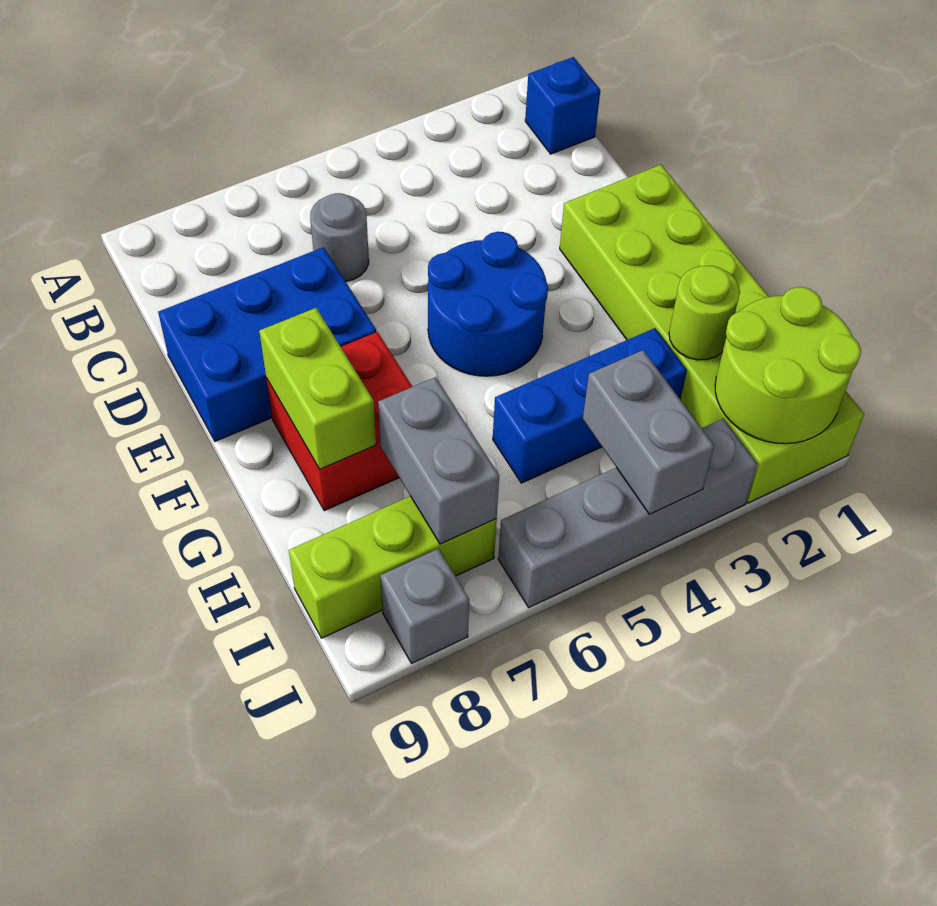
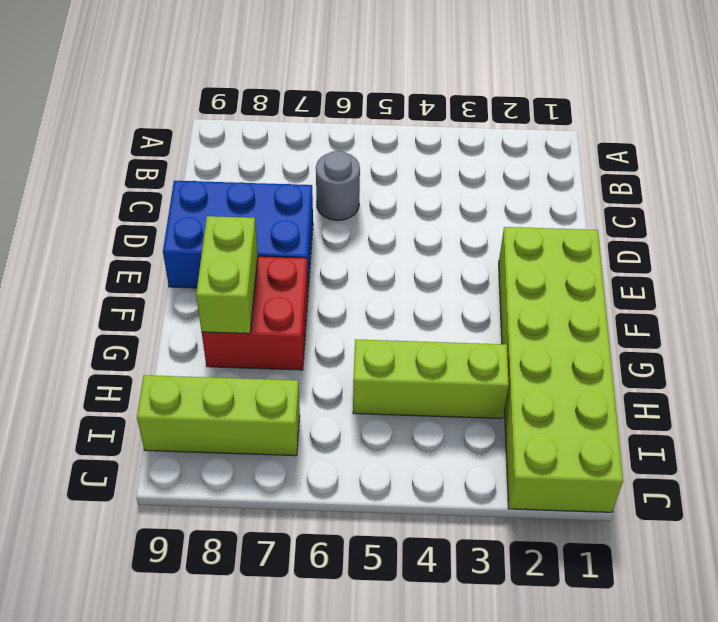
lime 1x3 brick [353,339,509,419] -> blue 1x3 brick [493,328,687,483]
none -> blue 1x1 brick [525,57,600,154]
none -> blue 2x2 round brick [428,232,548,376]
none -> grey 1x4 brick [498,419,758,608]

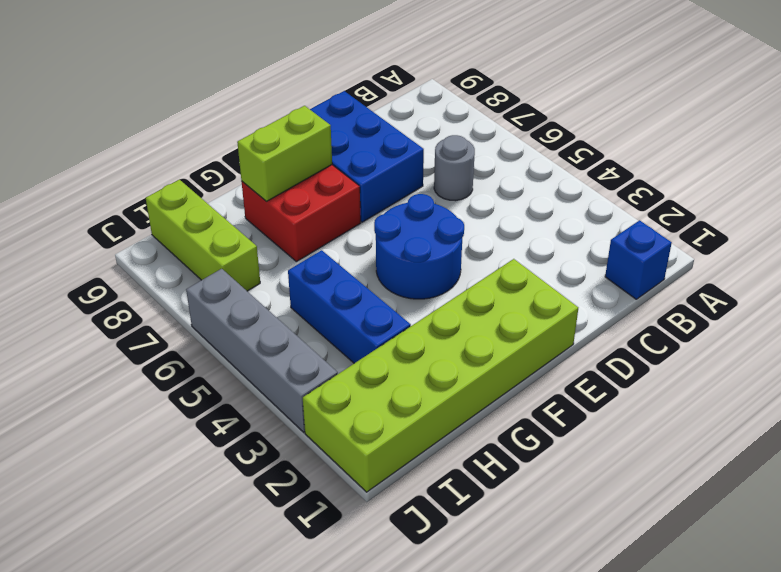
none -> grey 1x1 brick [381,549,469,663]
none -> lime 1x1 round brick [669,266,740,360]
none -> grey 1x2 brick [378,377,499,544]

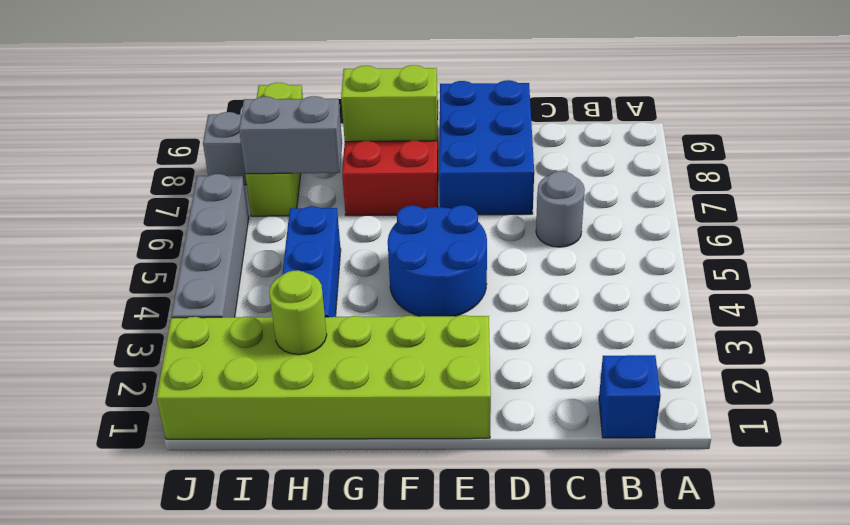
none -> lime 2x2 round brick [715,287,861,444]
none -> grey 1x2 brick [583,350,714,514]

